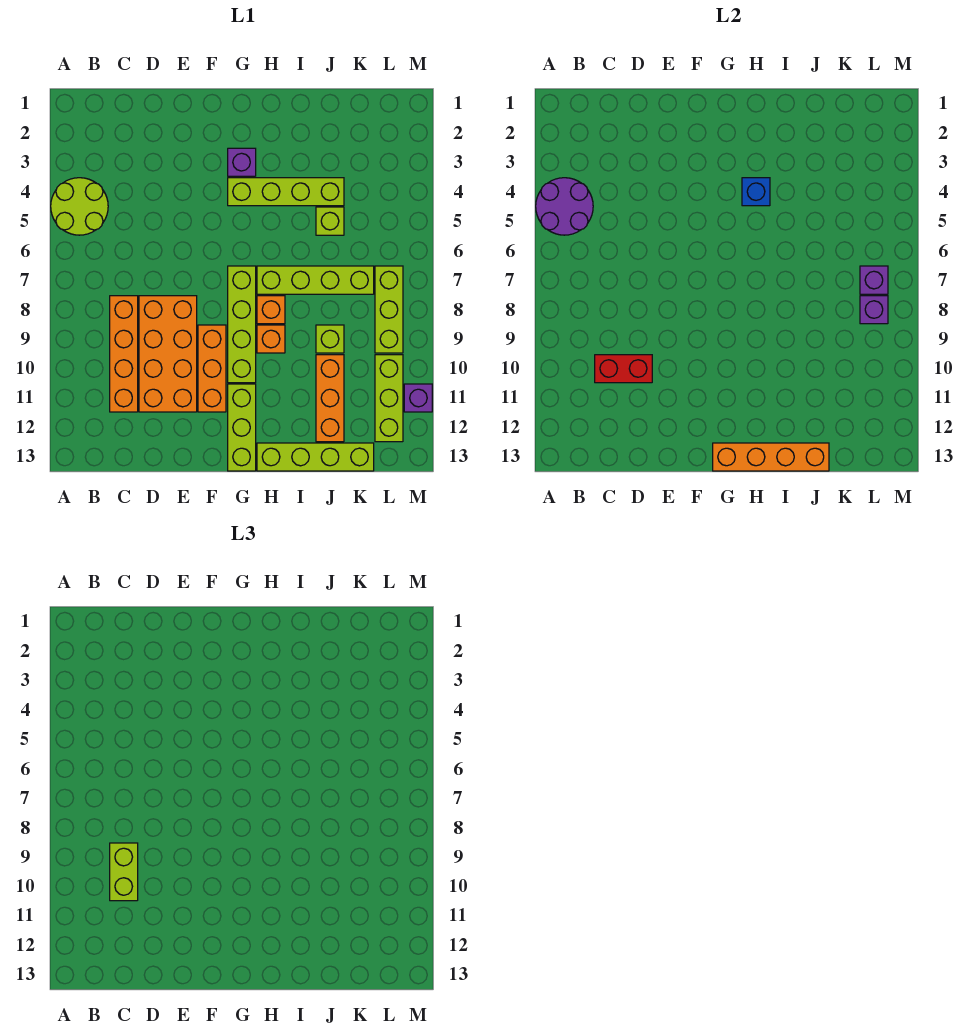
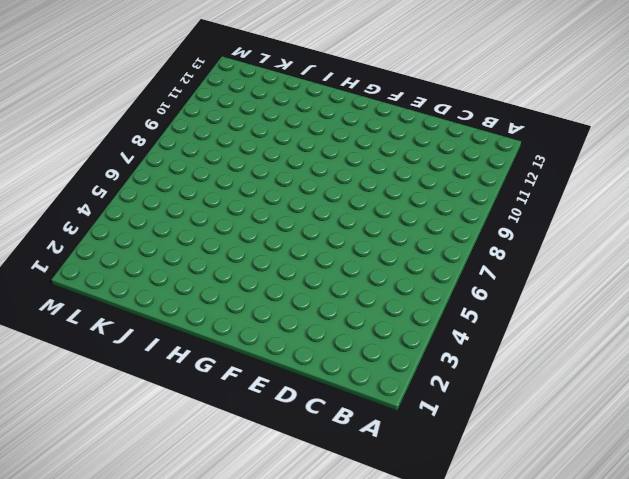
none -> lime 2x2 round brick [51,178,108,235]
none -> orange 1x4 brick [110,296,138,412]
none -> orange 2x4 brick [139,296,197,412]

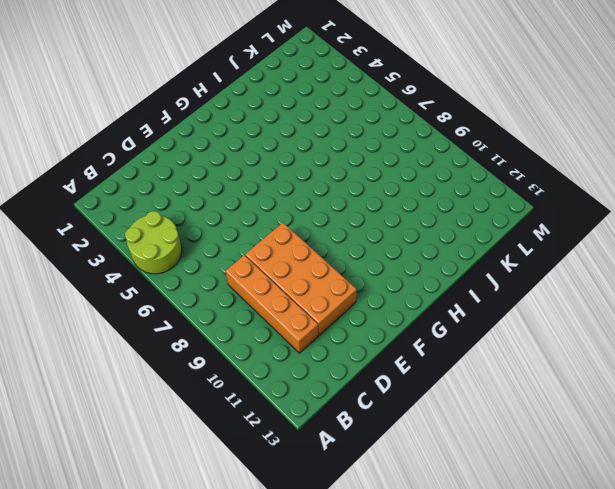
none -> orange 1x3 brick [198,325,226,412]
none -> purple 1x1 brick [228,148,256,176]
none -> lime 1x4 brick [228,178,344,206]

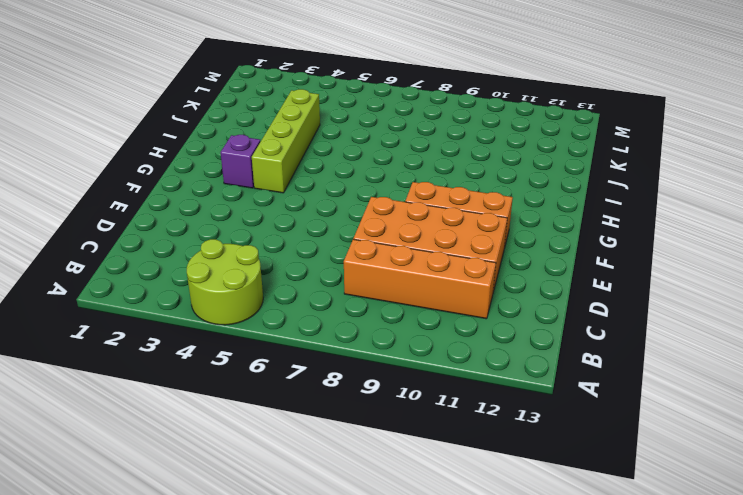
none -> lime 1x4 brick [228,266,256,383]
none -> lime 1x3 brick [228,384,256,471]
none -> lime 1x4 brick [257,266,374,294]

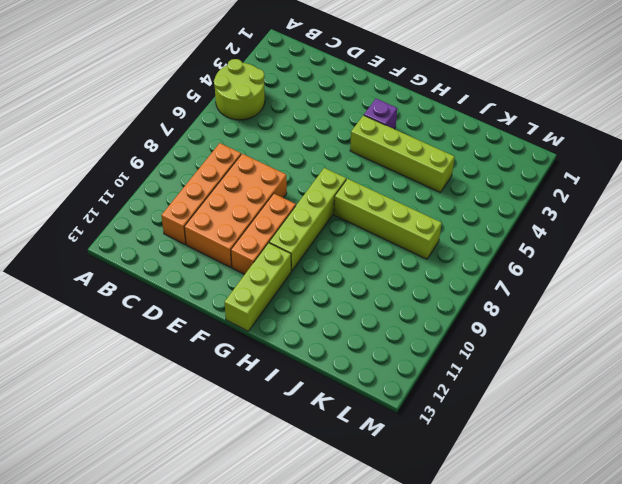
none -> orange 1x1 brick [257,296,285,324]
none -> orange 1x1 brick [257,325,285,353]
none -> lime 1x4 brick [257,443,374,471]

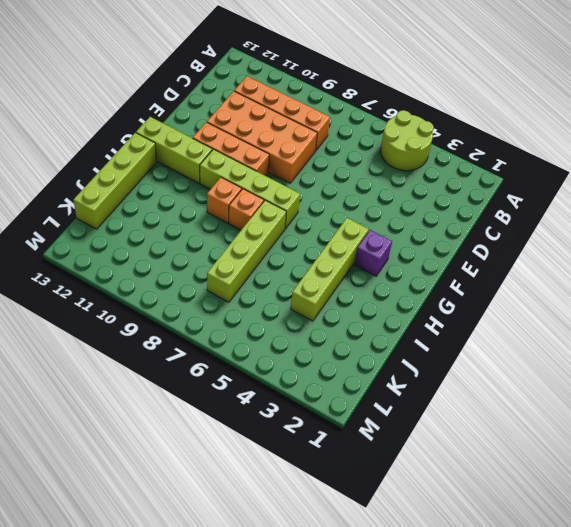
none -> lime 1x1 brick [316,207,344,235]
none -> lime 1x1 brick [316,325,344,353]
none -> orange 1x3 brick [316,355,344,442]

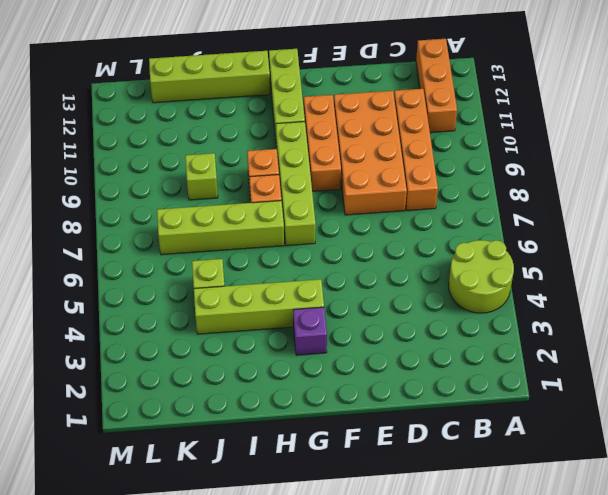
orange 1x3 brick [416,39,457,133] -> orange 1x3 brick moved to [316,355,344,442]
none -> lime 1x3 brick [375,266,403,353]
none -> lime 1x3 brick [375,355,403,442]
none -> purple 1x1 brick [404,384,432,412]

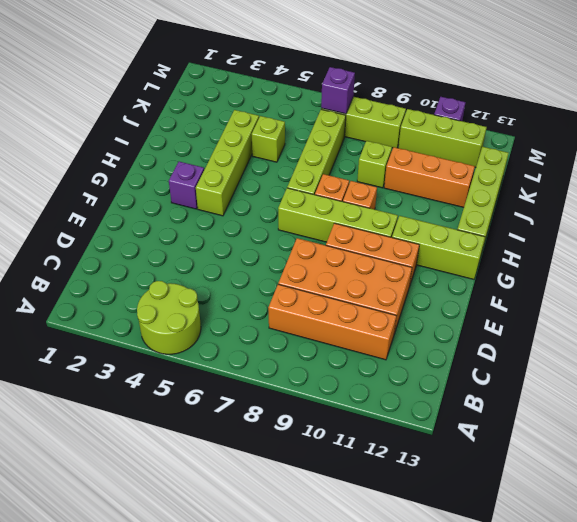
none -> purple 2x2 round brick [536,178,593,235]
none -> red 1x2 brick [595,355,652,383]
none -> orange 1x4 brick [713,443,829,471]

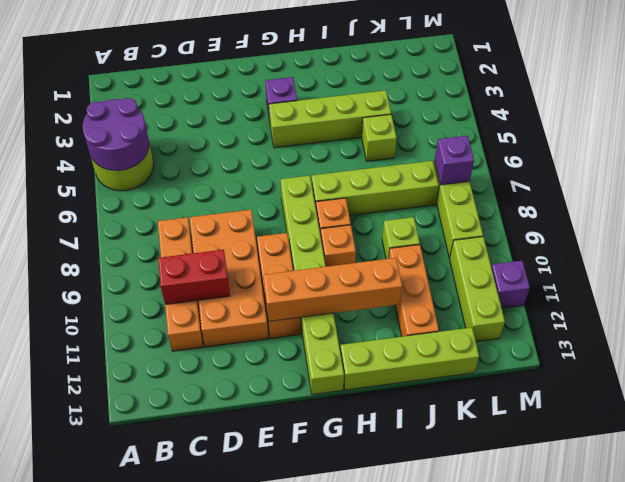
orange 1x4 brick [263,258,402,321] -> orange 1x4 brick moved to [713,443,829,471]
none -> blue 1x1 brick [742,178,770,206]
none -> purple 1x1 brick [860,296,888,324]
none -> lime 1x2 brick [110,843,138,901]

